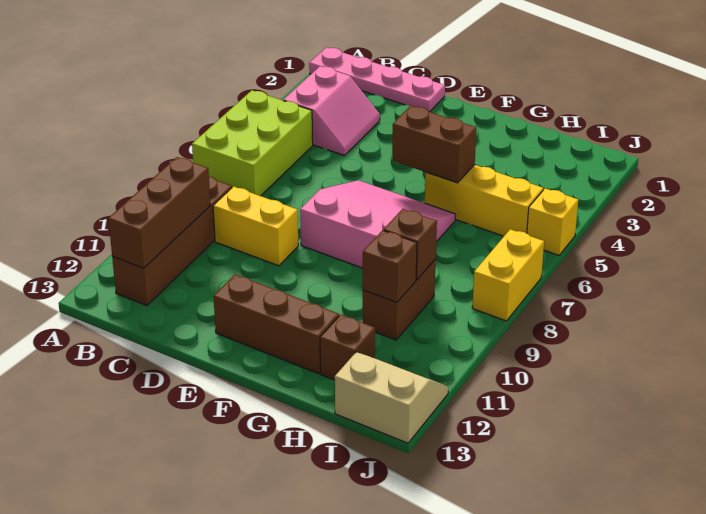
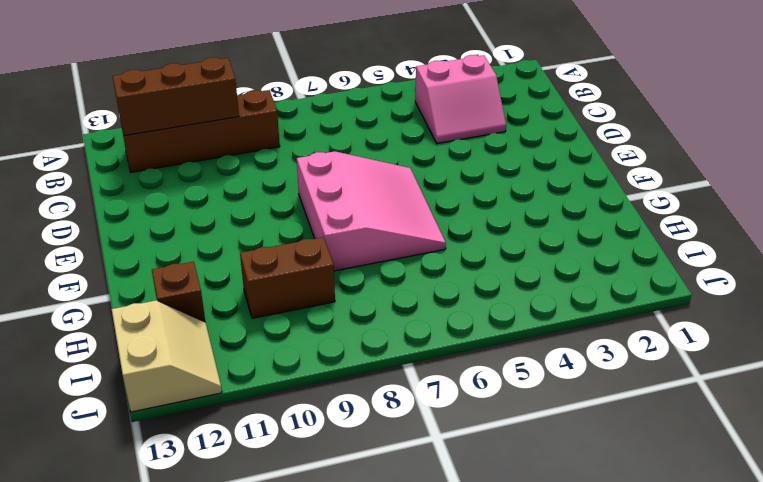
none -> pink 1x4 plate [309,47,445,112]
none -> lime 2x3 brick [192,90,313,196]
none -> yellow 1x2 brick [213,187,298,266]

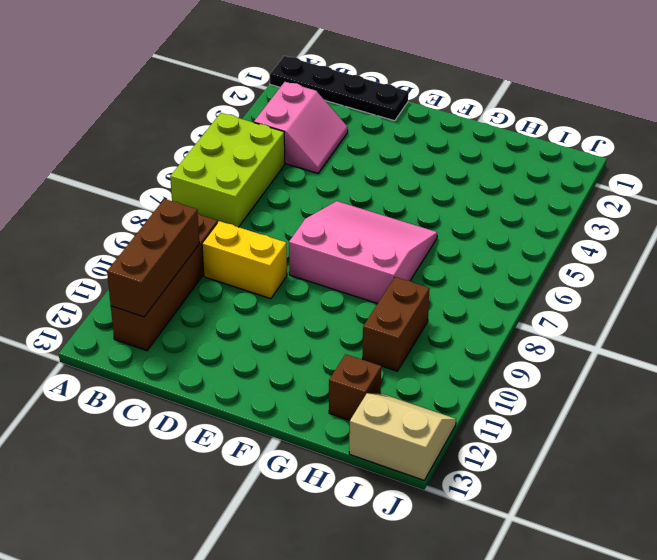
black 1x4 plate [270,56,408,121] -> pink 1x4 plate [309,47,445,112]
none -> brown 1x3 brick [214,274,339,374]
none -> yellow 1x3 brick [425,165,543,236]
none -> yellow 1x1 brick [527,188,578,255]

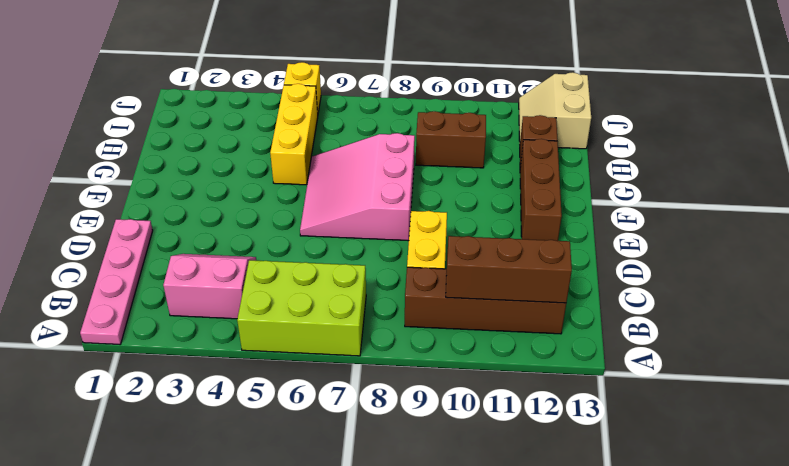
none -> yellow 1x2 brick [472,229,544,321]
none -> brown 1x2 brick [392,106,476,183]
none -> brown 1x1 brick [384,209,437,280]

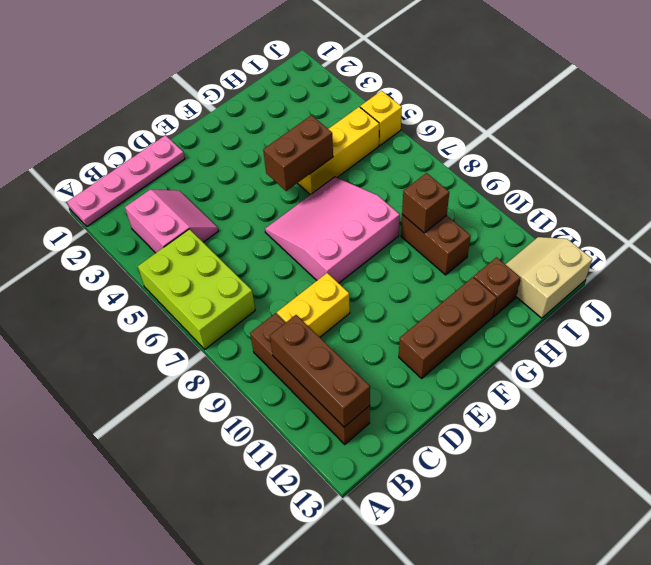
none -> yellow 1x2 brick [472,229,544,321]
none -> brown 1x1 brick [363,230,417,302]

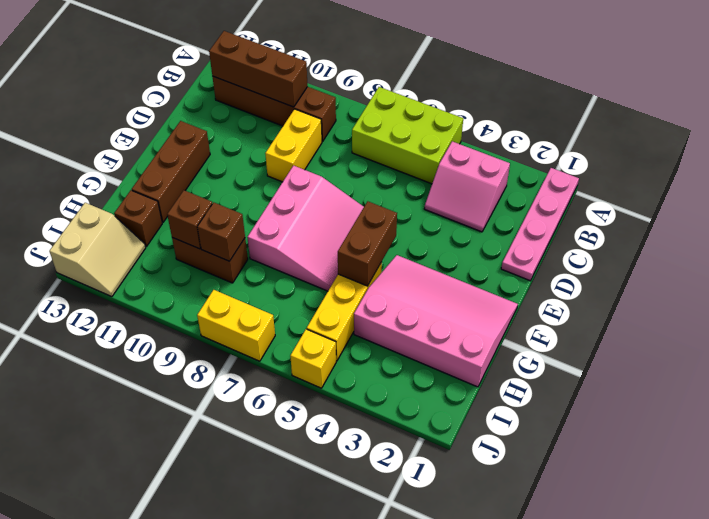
pink 3x4 slope [354,255,518,387] -> none

